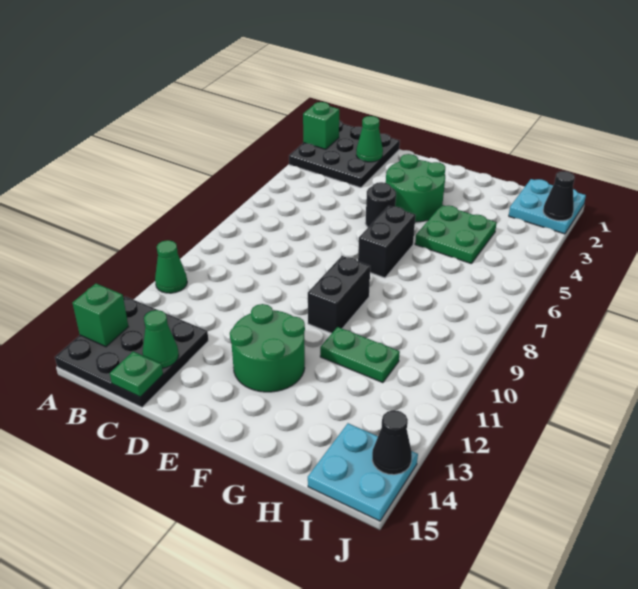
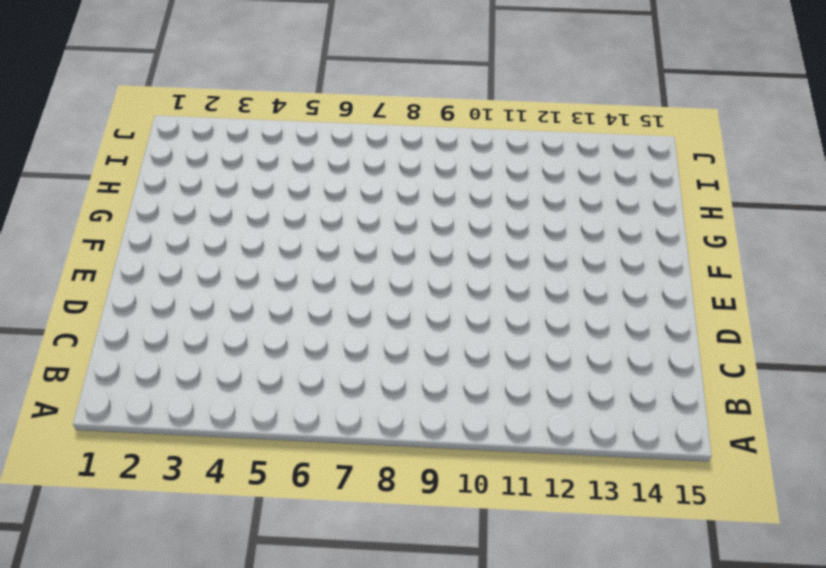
none -> black 3x3 plate [289,121,400,188]
none -> green 1x1 cone [155,240,187,293]
none -> black 3x3 plate [55,296,208,407]

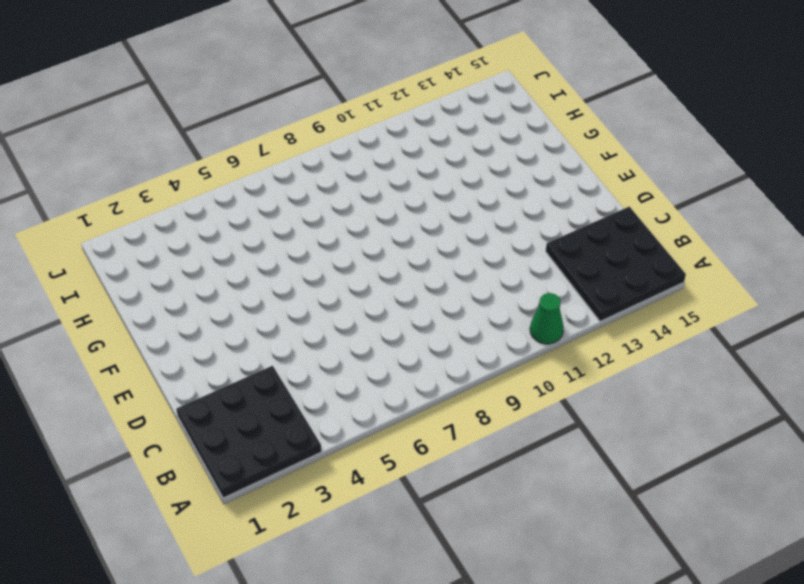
none -> green 2x2 round brick [386,154,445,222]
none -> black 1x1 round brick [365,182,396,227]
none -> green 2x2 round brick [230,304,305,392]

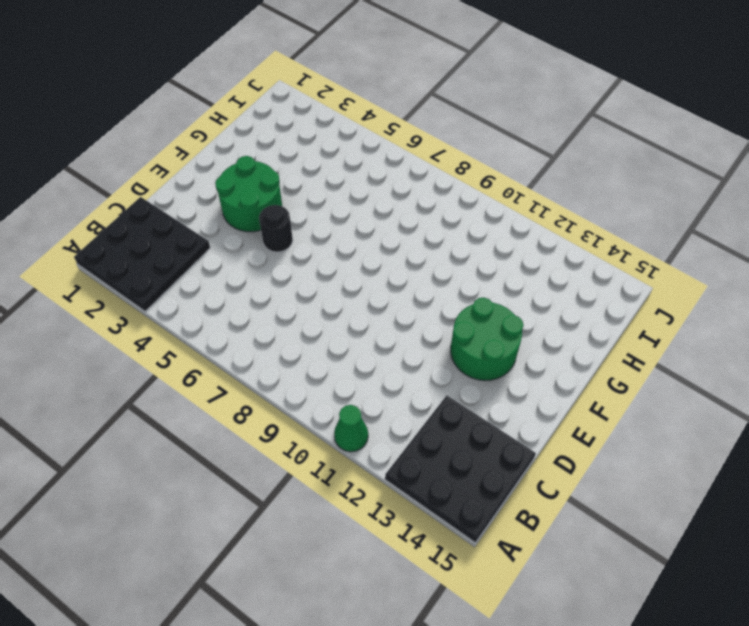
none -> black 1x2 brick [358,206,416,278]
none -> black 1x2 brick [308,256,370,333]
none -> green 2x2 plate [415,205,497,264]

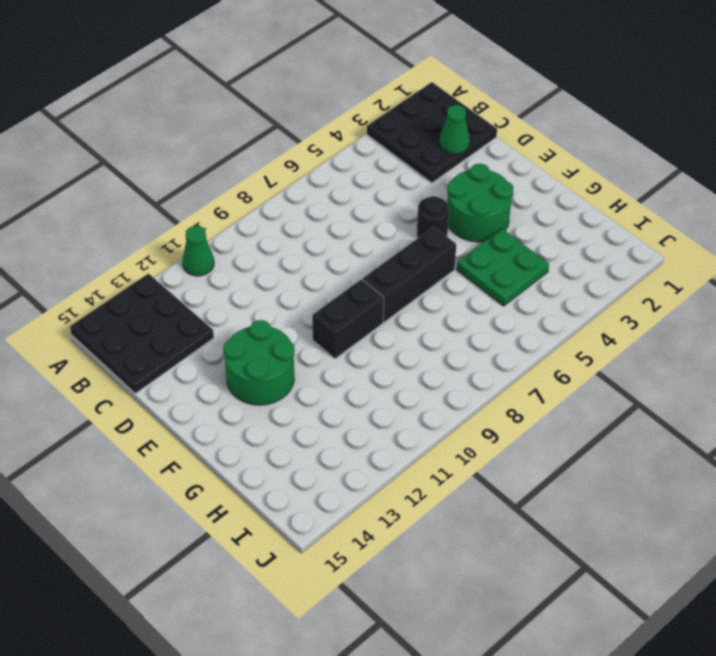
black 1x3 brick [363,227,456,322] -> black 1x2 brick [358,206,416,278]
none -> green 1x2 plate [320,327,400,383]
none -> cyan 2x2 plate [509,179,586,234]
none -> cyan 2x2 plate [308,423,418,521]

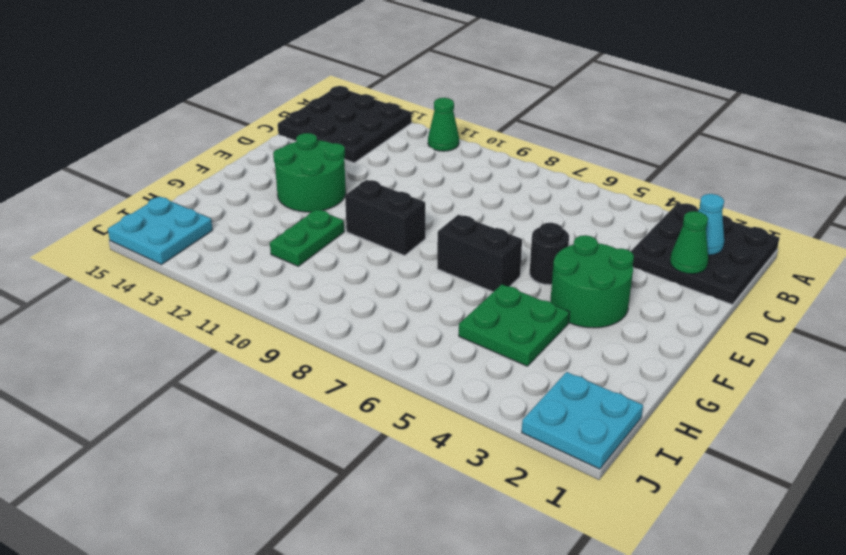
cyan 1x1 cone [698,194,724,255] -> none
none -> green 1x1 brick [303,102,339,149]
none -> green 1x1 brick [73,283,128,347]
none -> green 1x1 cone [143,310,179,368]

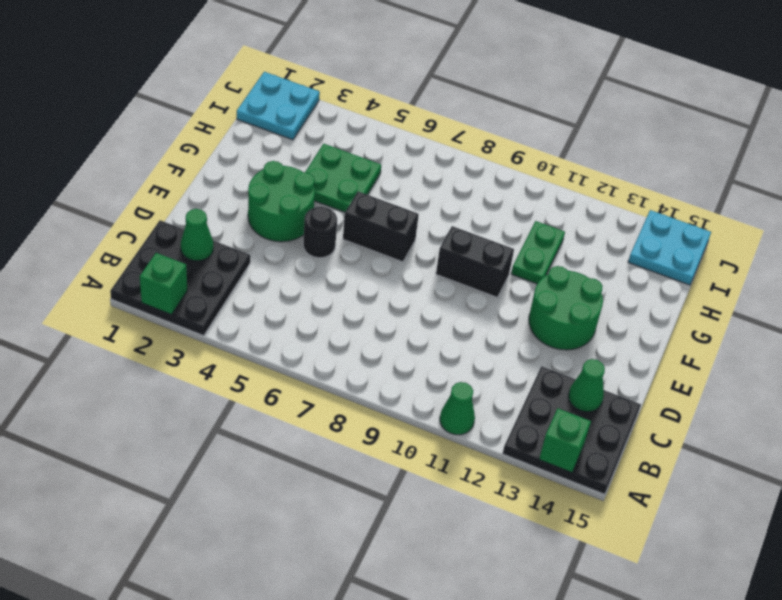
none -> green 1x1 plate [110,351,163,397]
none -> black 1x1 cone [543,171,575,221]
none -> black 1x1 cone [372,410,412,475]

